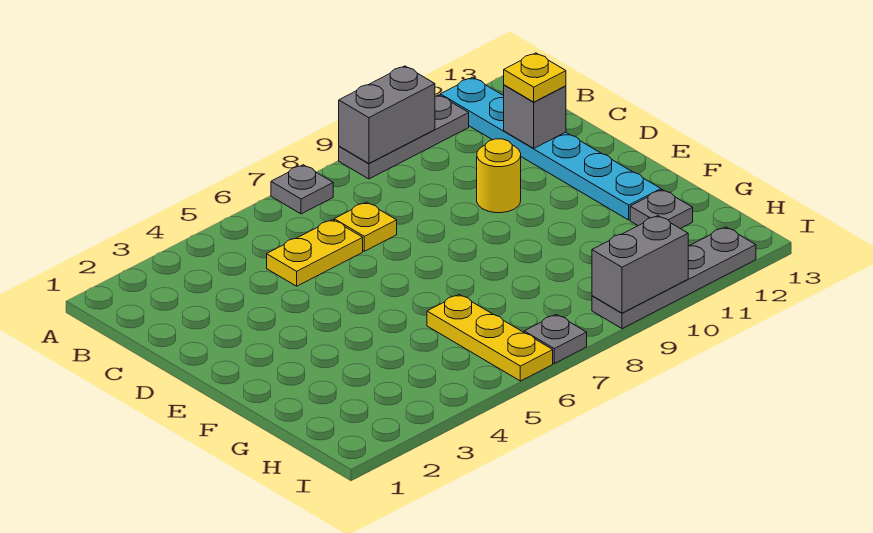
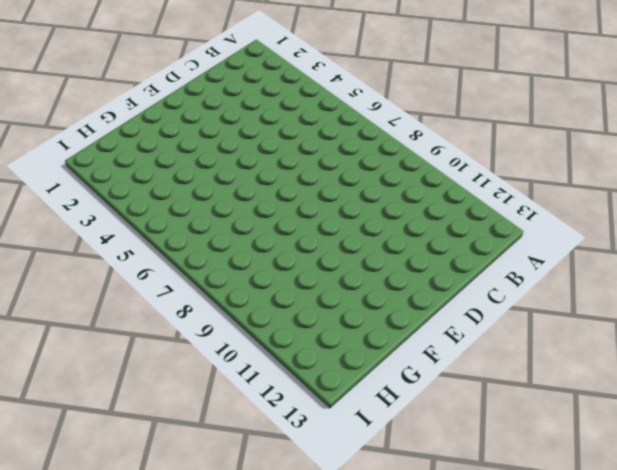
none -> grey 1x1 plate [271,165,333,214]
none -> grey 1x3 plate [339,95,469,179]
none -> cyan 1x6 plate [440,77,661,220]

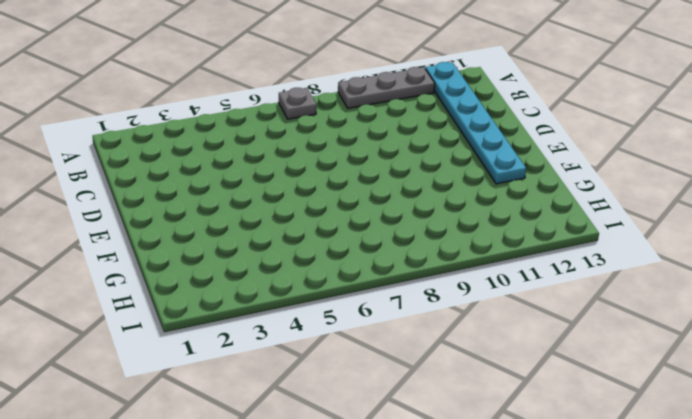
none -> yellow 1x2 plate [267,220,363,286]
none -> yellow 1x1 plate [334,202,397,251]
none -> yellow 1x1 round brick [477,139,521,213]

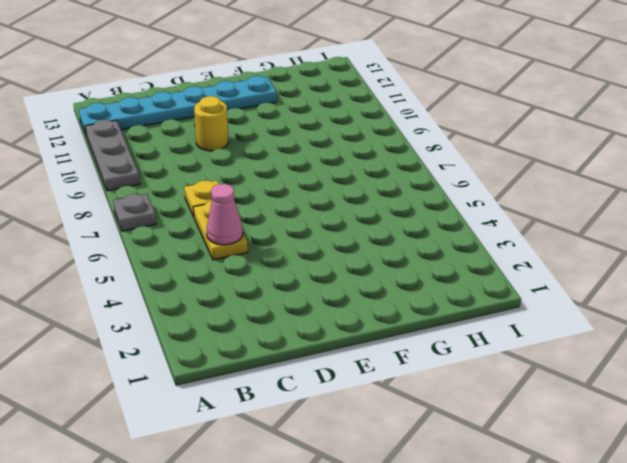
pink 1x1 cone [206,184,243,245] -> none
none -> yellow 1x3 plate [427,294,553,381]
none -> grey 1x1 plate [630,190,693,229]
none -> grey 1x1 plate [524,314,587,363]

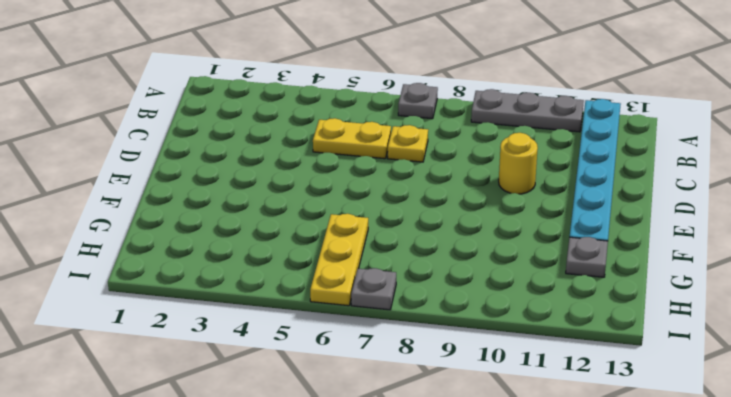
none -> grey 1x4 plate [592,227,756,329]
none -> grey 1x2 brick [339,66,435,164]
none -> grey 1x1 brick [504,85,566,148]

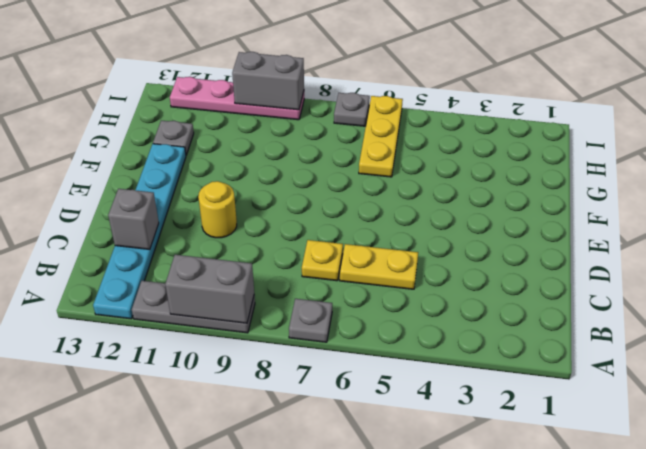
pink 1x4 plate [170,77,304,120] -> grey 1x4 plate [592,227,756,329]
none -> yellow 1x1 plate [504,53,566,102]

